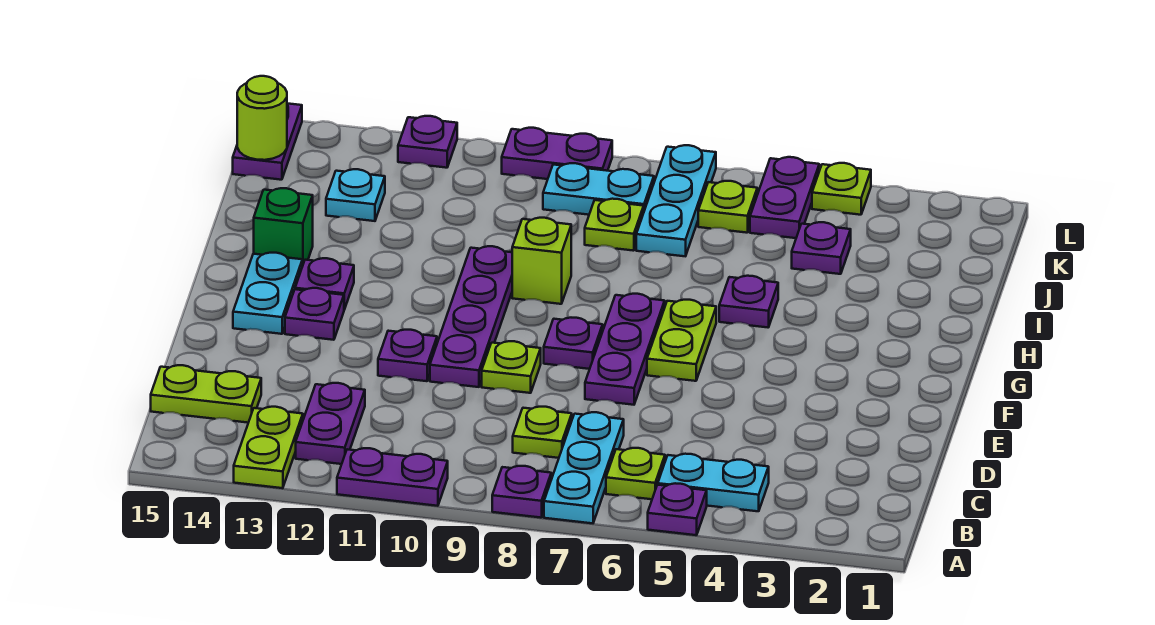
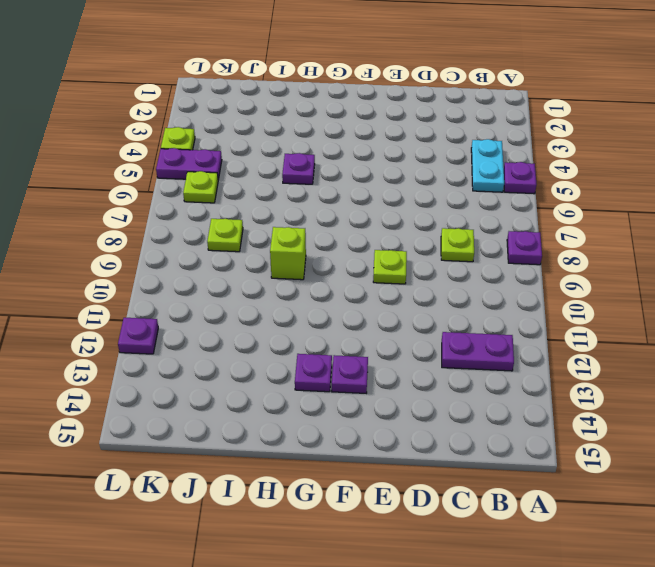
none -> cyan 1x3 plate [544,412,624,523]
none -> purple 1x2 plate [337,448,448,506]
none -> lime 1x2 plate [234,407,303,488]
none -> lime 1x1 plate [606,448,665,499]

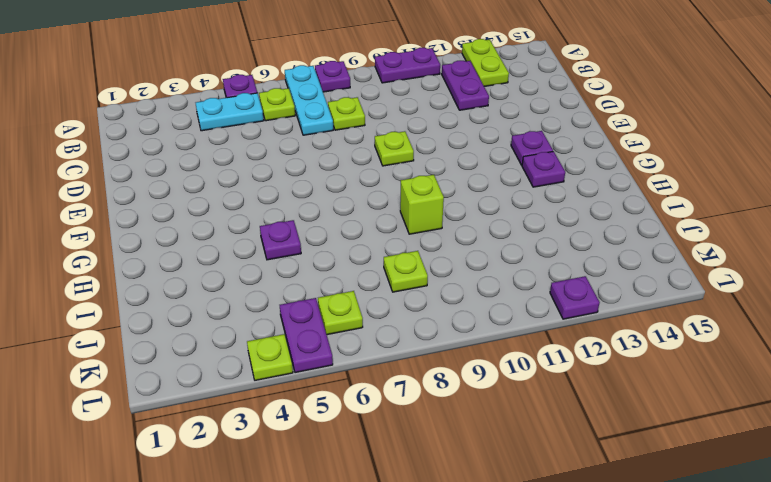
none -> lime 1x2 plate [151,365,261,423]
none -> purple 1x3 plate [585,294,665,405]
none -> purple 1x4 plate [430,246,512,387]
none -> purple 1x1 plate [378,330,437,381]

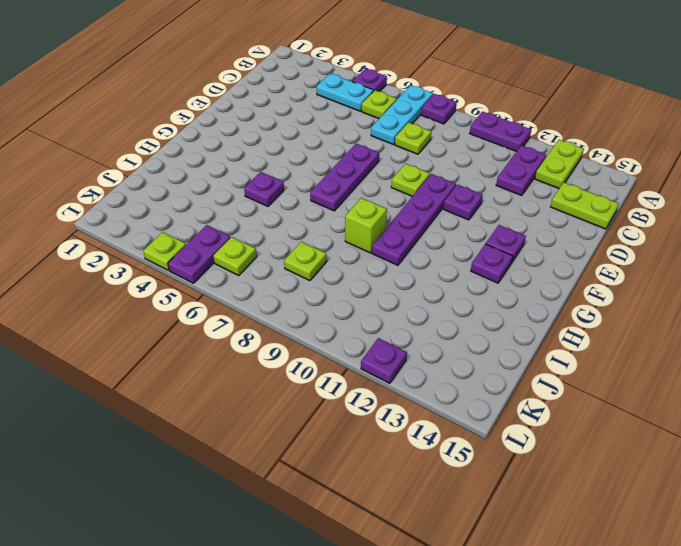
none -> lime 1x2 plate [647,300,716,381]
none -> purple 1x1 plate [544,318,603,369]
none -> cyan 1x2 plate [233,253,302,334]
none -> green 1x1 brick [254,188,313,266]

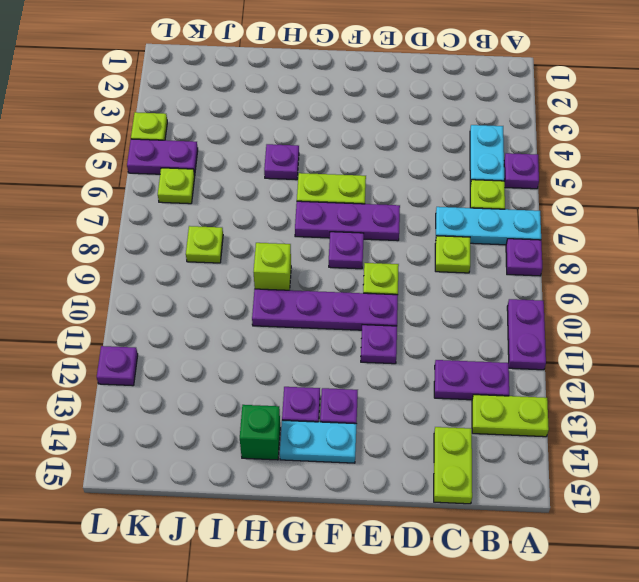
none -> purple 1x1 plate [792,222,851,274]
none -> cyan 1x3 plate [636,145,716,256]
none -> cyan 1x1 plate [326,169,385,221]
none -> cyan 1x2 plate [543,163,654,215]

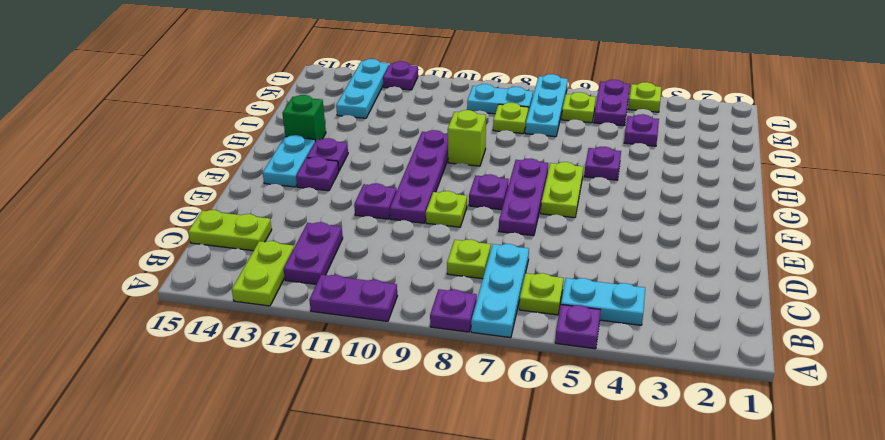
cyan 1x3 plate [336,59,389,118] -> cyan 1x1 plate [326,169,385,221]
none -> purple 1x2 plate [233,103,302,180]
none -> purple 1x2 plate [502,128,612,179]
none -> lime 1x1 round brick [237,76,287,160]

